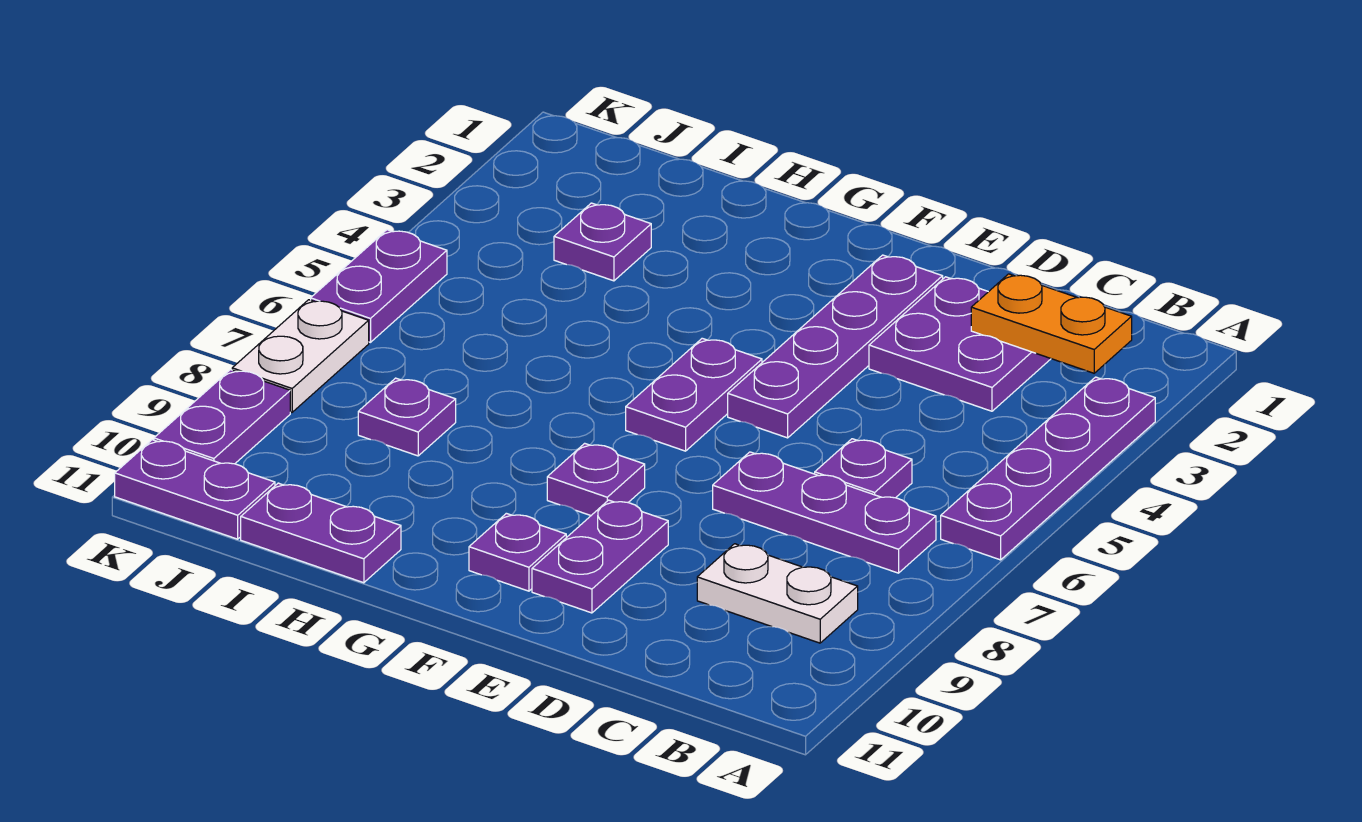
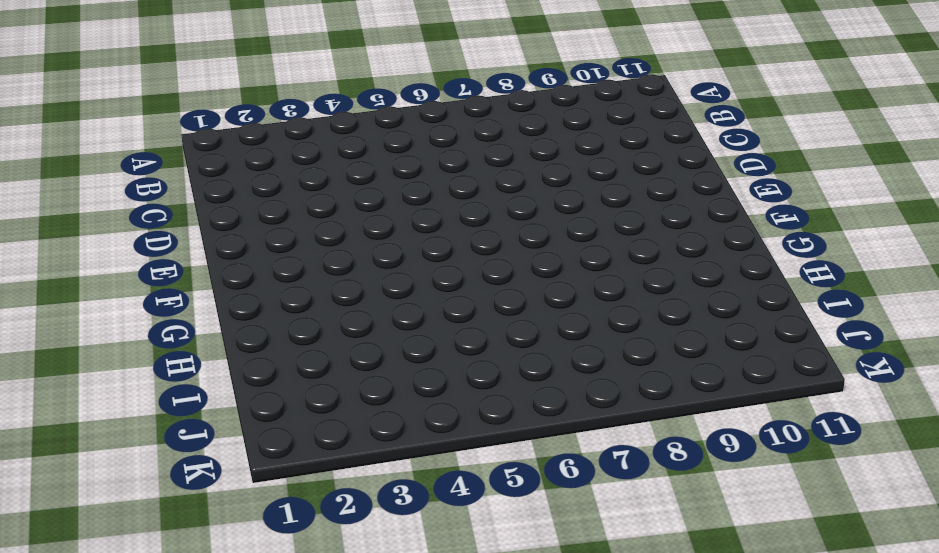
none -> purple 1x4 plate [941,377,1155,560]
none -> purple 1x3 plate [713,452,936,573]
none -> white 1x2 plate [697,544,858,643]

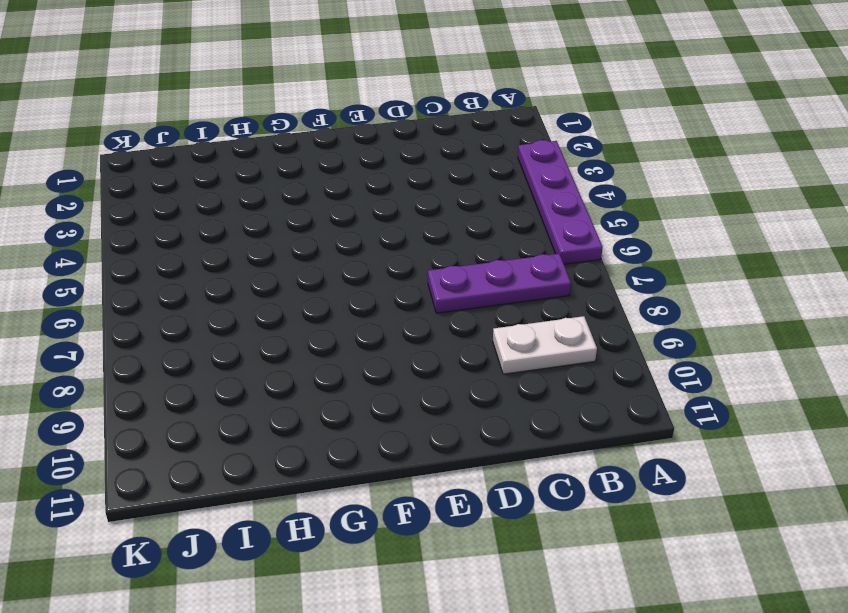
none -> purple 2x2 plate [869,277,1051,411]
none -> purple 1x1 plate [815,439,912,498]
none -> purple 1x4 plate [728,255,943,438]

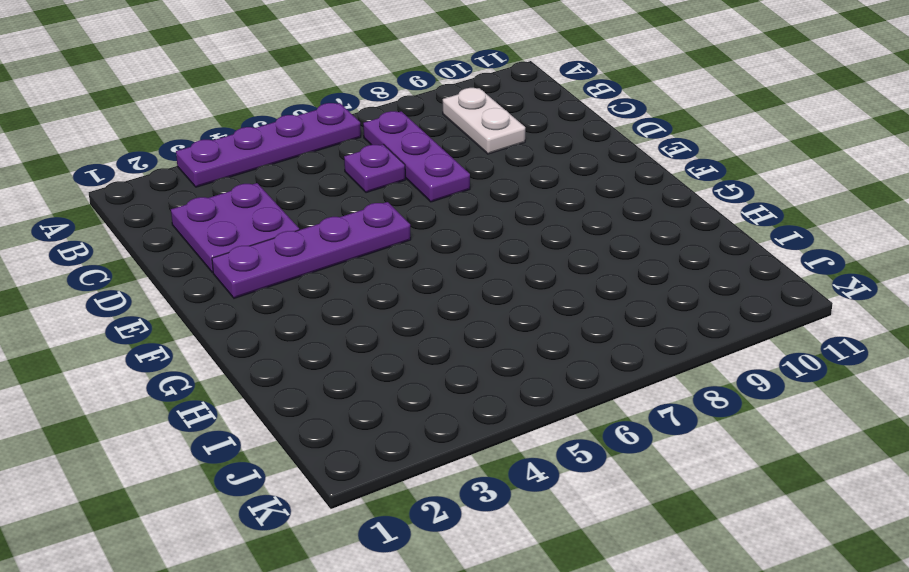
none -> purple 1x2 plate [532,500,668,613]
none -> purple 1x2 plate [626,338,762,451]
none -> purple 1x1 plate [547,443,645,516]

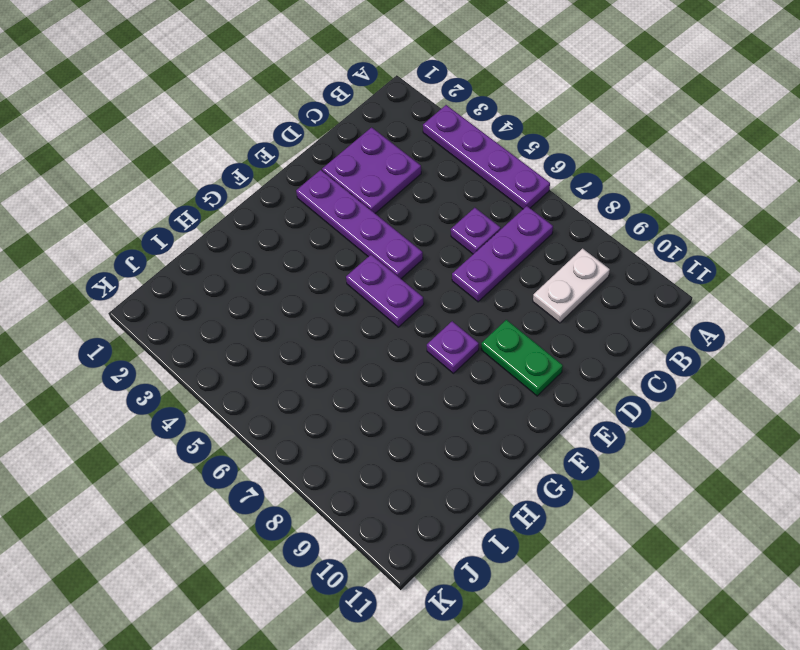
green 1x2 plate [481,320,563,396] -> purple 1x2 plate [532,500,668,613]
none -> purple 1x1 plate [469,513,566,591]
none -> purple 1x2 plate [241,483,401,583]
none -> purple 1x1 plate [554,203,651,281]

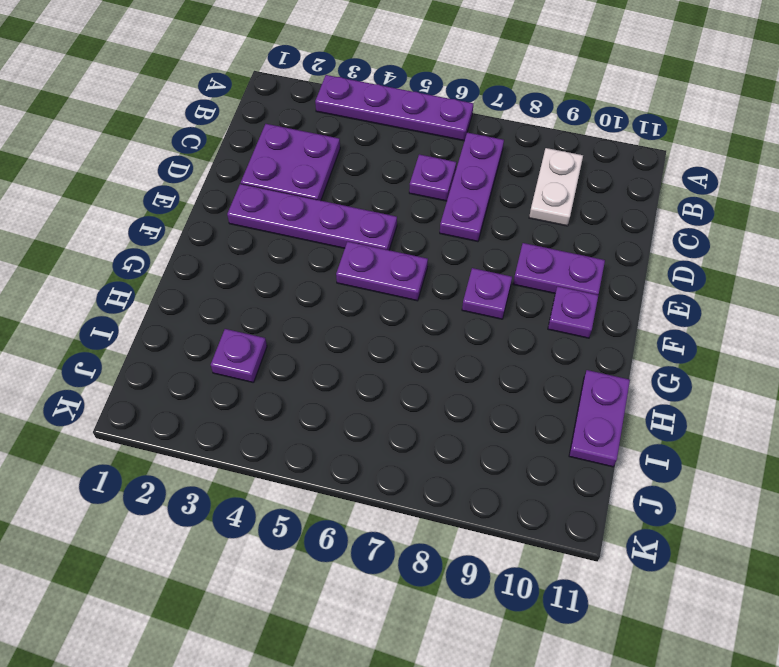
none -> purple 1x1 plate [358,378,456,456]
none -> purple 1x2 plate [115,440,275,539]
none -> purple 1x2 plate [311,230,447,342]

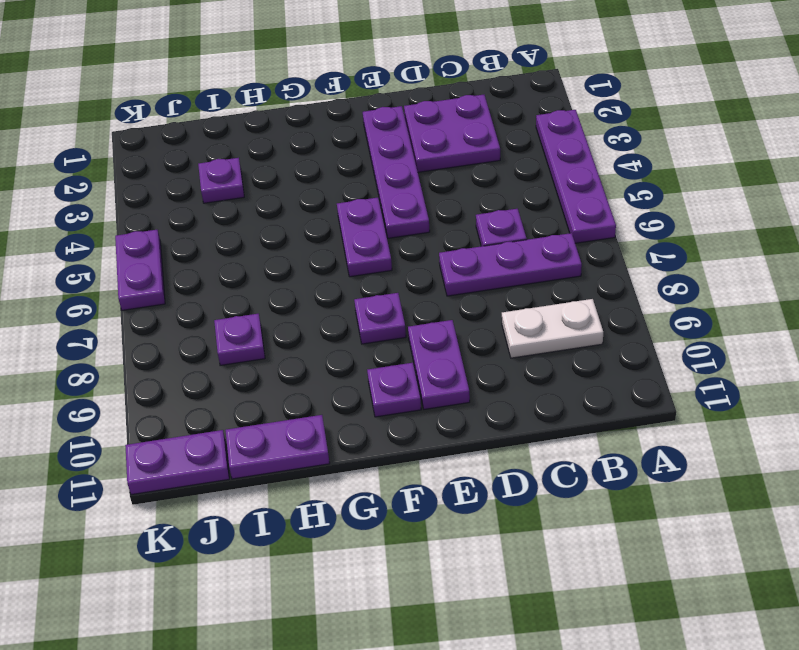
none -> white 1x2 plate [232,300,369,412]
none -> purple 1x2 plate [154,370,290,464]
none -> orange 1x2 plate [971,274,1132,373]

